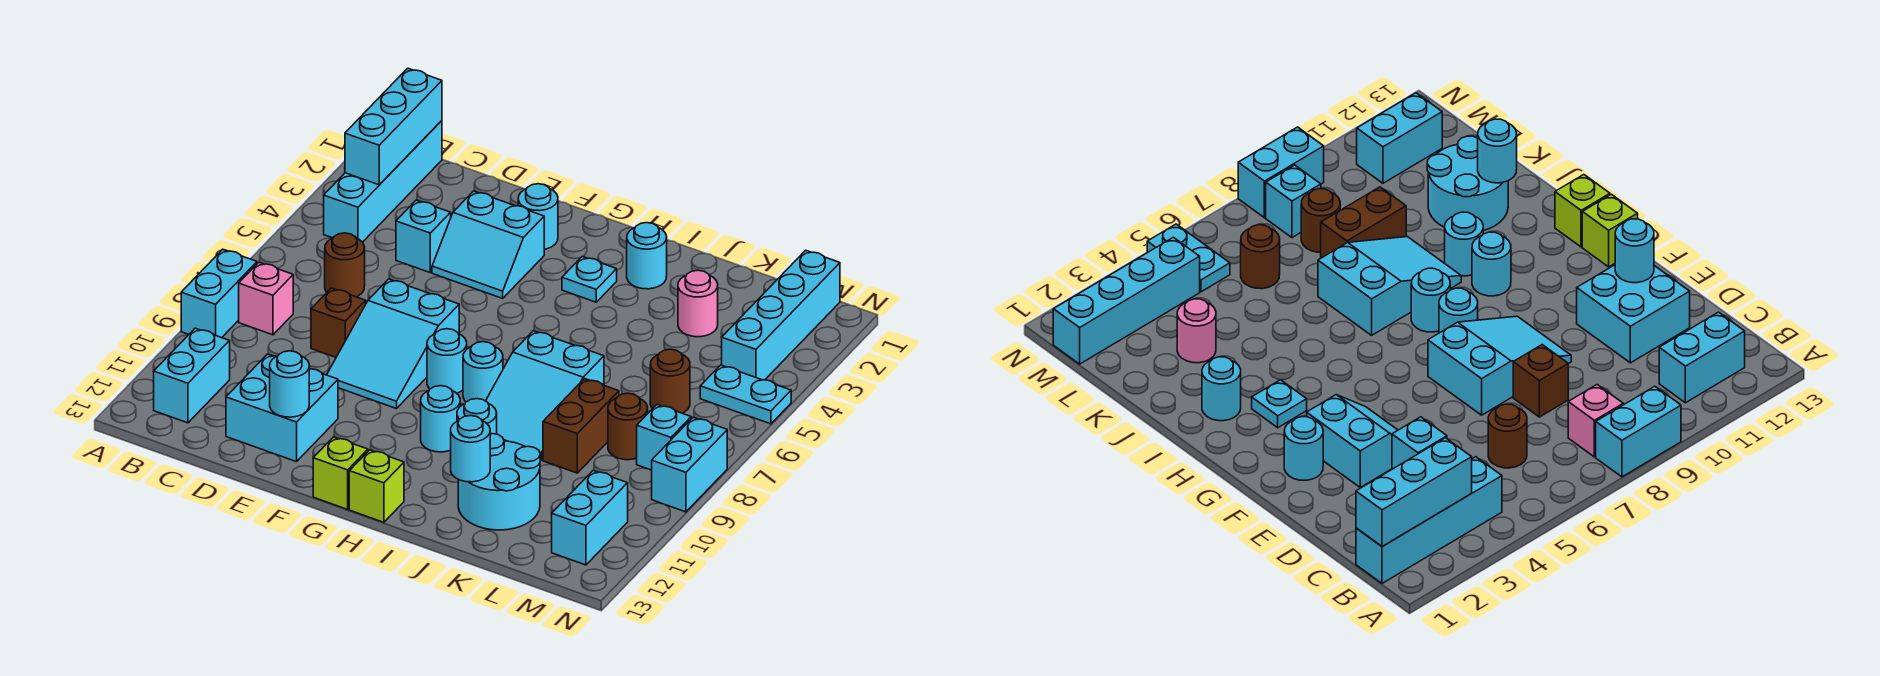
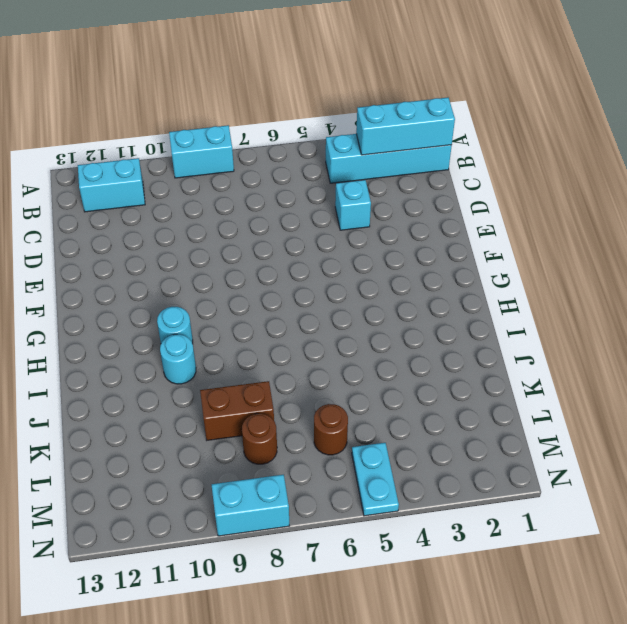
none -> pink 1x1 brick [239,262,293,335]
none -> brown 1x1 round brick [325,233,365,297]
none -> brown 1x1 brick [311,288,366,357]
none -> cyan 2x2 brick [226,354,338,462]

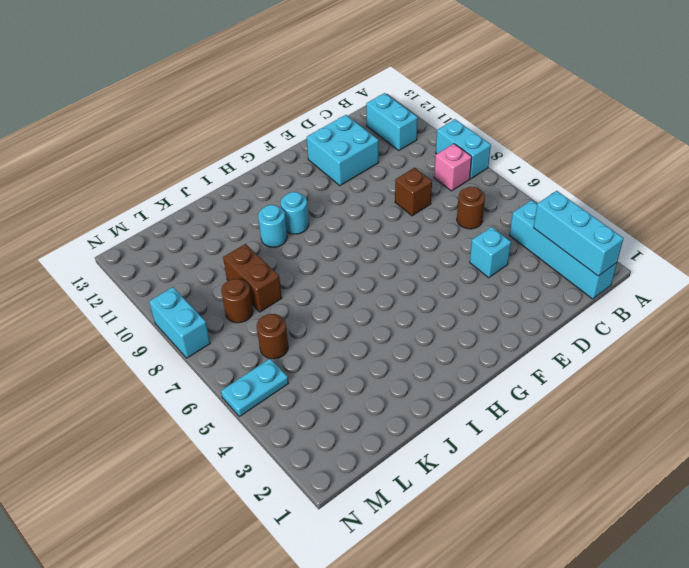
none -> cyan 2x2 slope [432,191,544,298]
none -> cyan 2x3 slope [327,279,459,409]
none -> cyan 1x1 round brick [518,184,558,249]
none -> cyan 1x1 round brick [427,329,467,393]

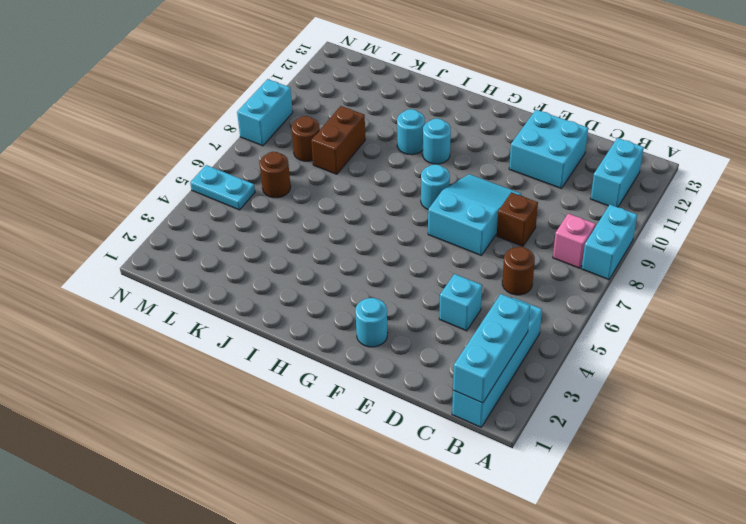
none -> cyan 2x2 slope [432,191,544,298]
none -> lime 1x1 brick [313,437,368,509]
none -> cyan 1x1 plate [562,256,617,302]
none -> cyan 1x1 round brick [463,342,503,402]

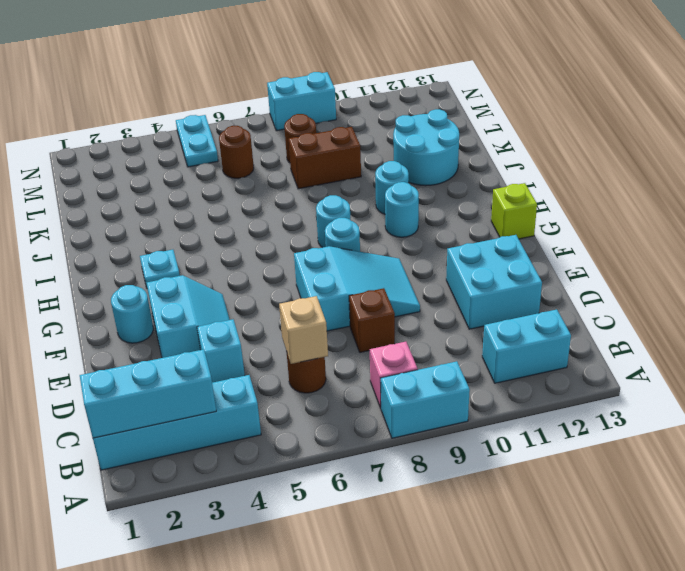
tan 1x1 brick [279,296,328,364] -> none
none -> lime 1x1 brick [349,450,404,522]
none -> cyan 1x1 round brick [627,223,667,289]
none -> cyan 2x3 slope [486,331,604,460]
none -> pink 1x1 round brick [678,270,718,337]

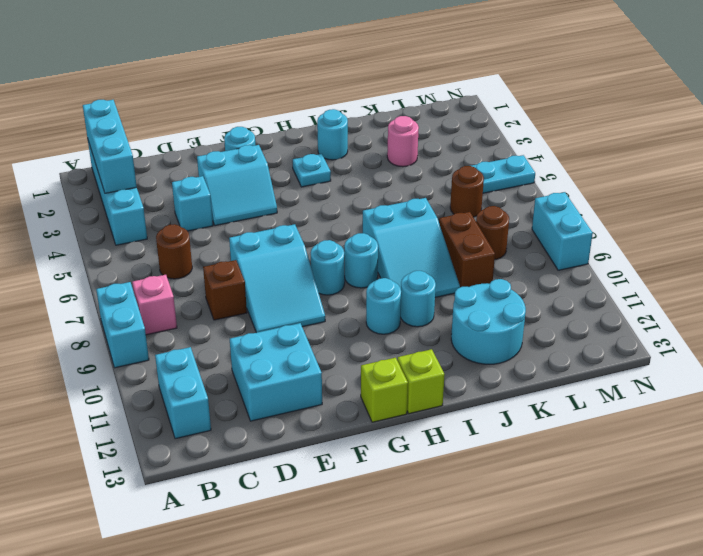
none -> cyan 1x4 brick [722,250,840,380]
none -> cyan 1x1 brick [637,405,691,470]
none -> cyan 1x2 brick [552,470,628,565]
none -> cyan 1x1 round brick [270,351,309,417]

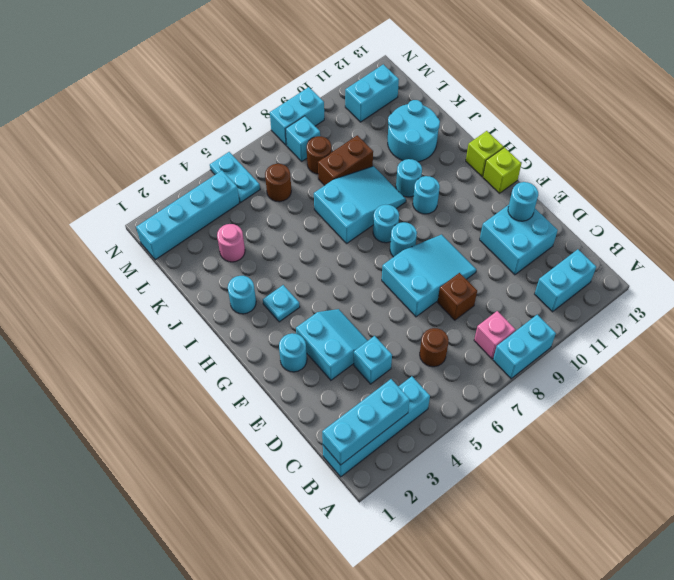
none -> cyan 1x1 round brick [451,416,490,482]

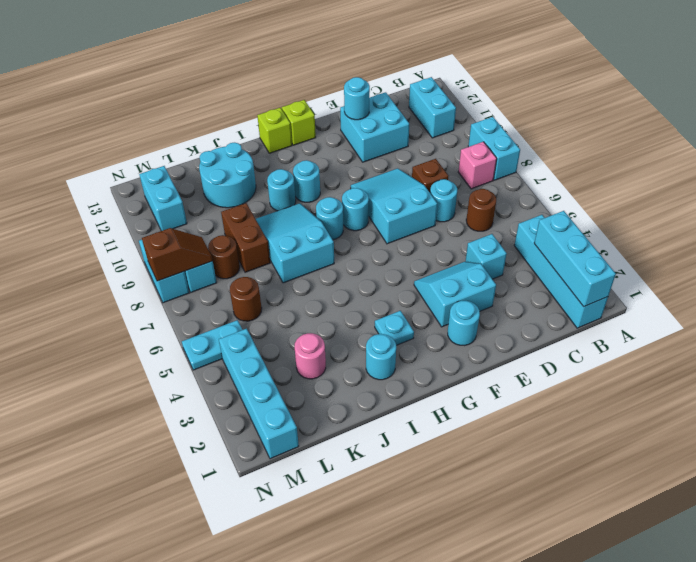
cyan 1x1 round brick [430,179,457,222] -> cyan 1x1 round brick moved to [451,416,490,482]
brown 1x2 slope [142,228,213,281] -> none

